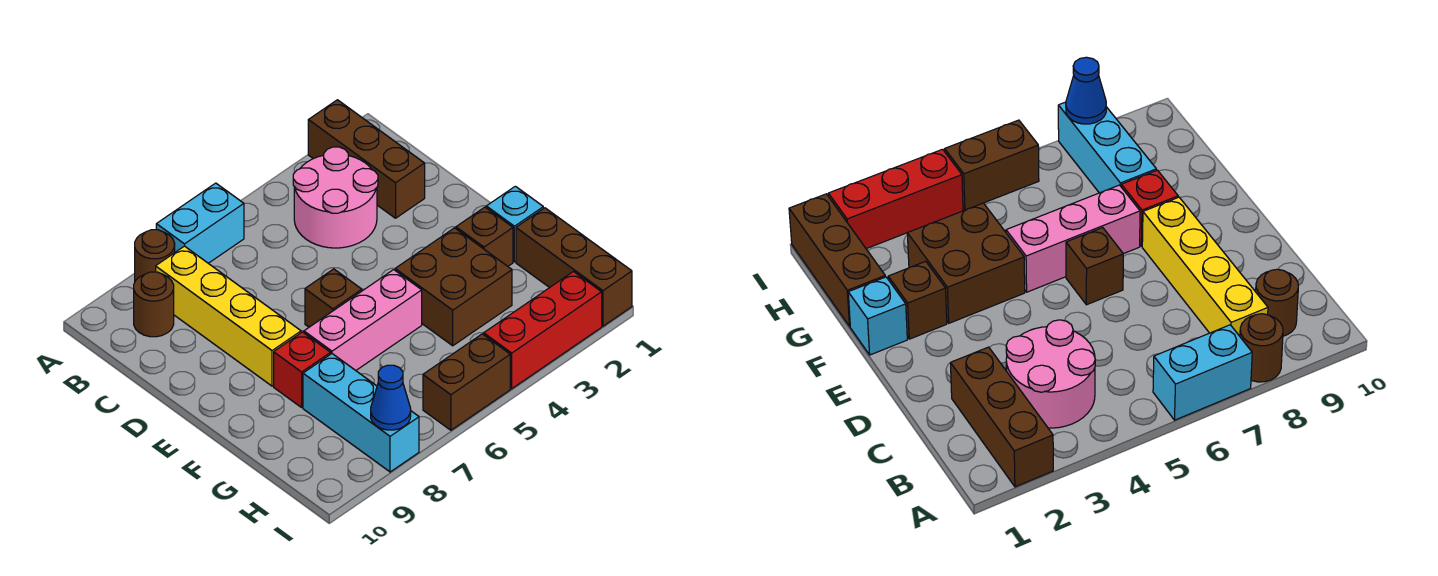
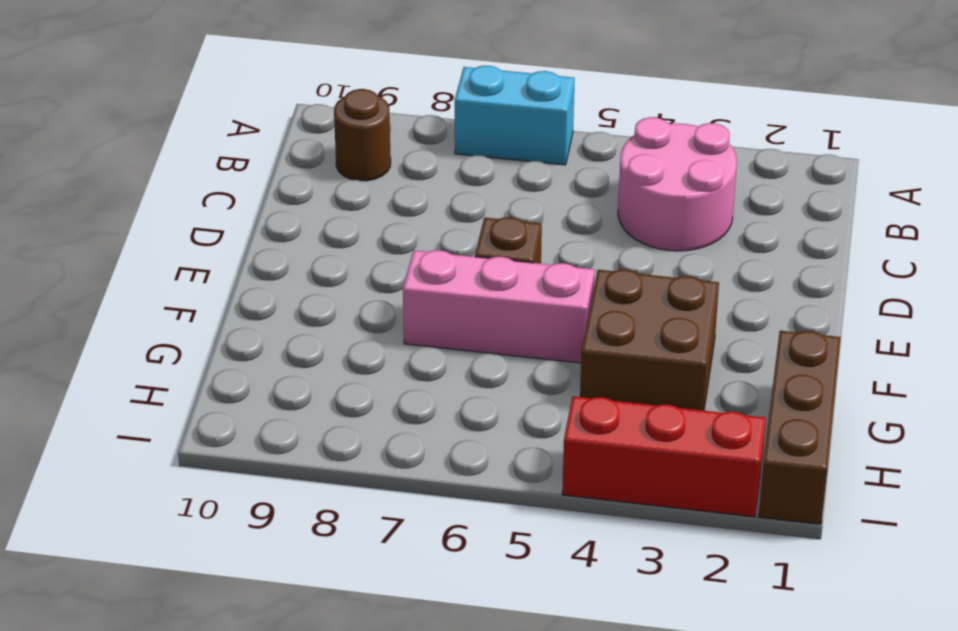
none -> brown 1x3 brick [308,100,425,218]
none -> brown 1x1 round brick [135,230,175,281]
none -> yellow 1x4 brick [156,246,301,386]

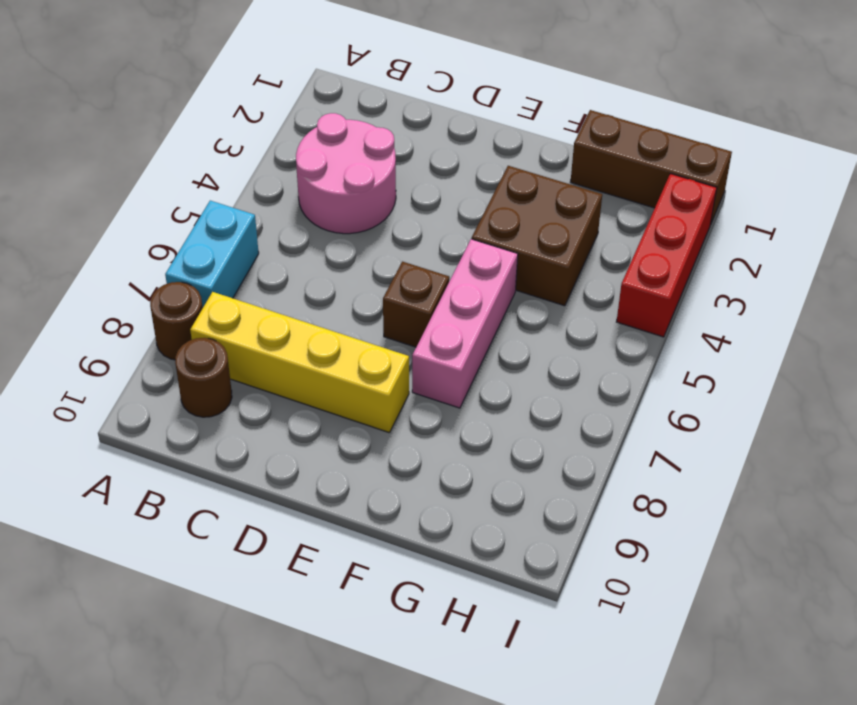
none -> brown 1x3 brick [308,100,425,218]
none -> cyan 1x1 brick [486,186,543,262]
none -> brown 1x1 brick [456,207,513,266]

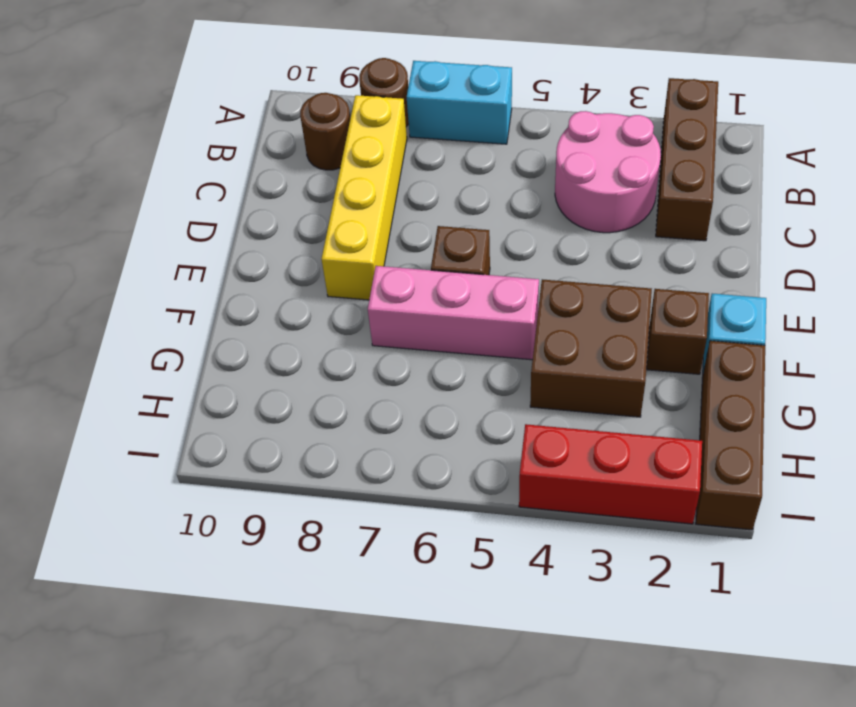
none -> red 1x1 brick [274,332,331,407]
none -> cyan 1x3 brick [303,354,419,472]
none -> brown 1x2 brick [423,334,510,430]

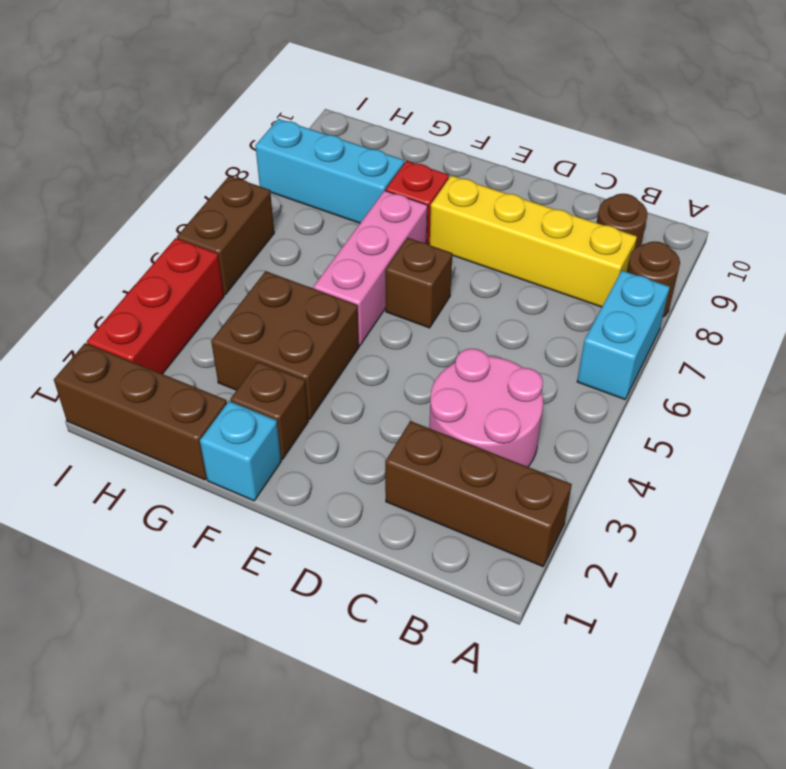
none -> blue 1x1 cone [371,365,411,430]

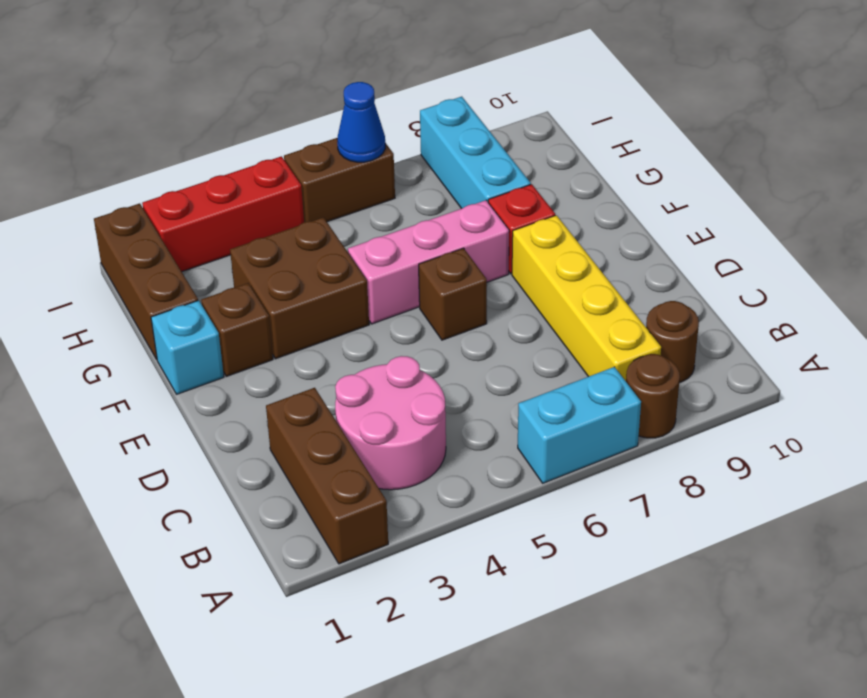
blue 1x1 cone [337,82,385,162] -> blue 1x1 cone moved to [371,365,411,430]

